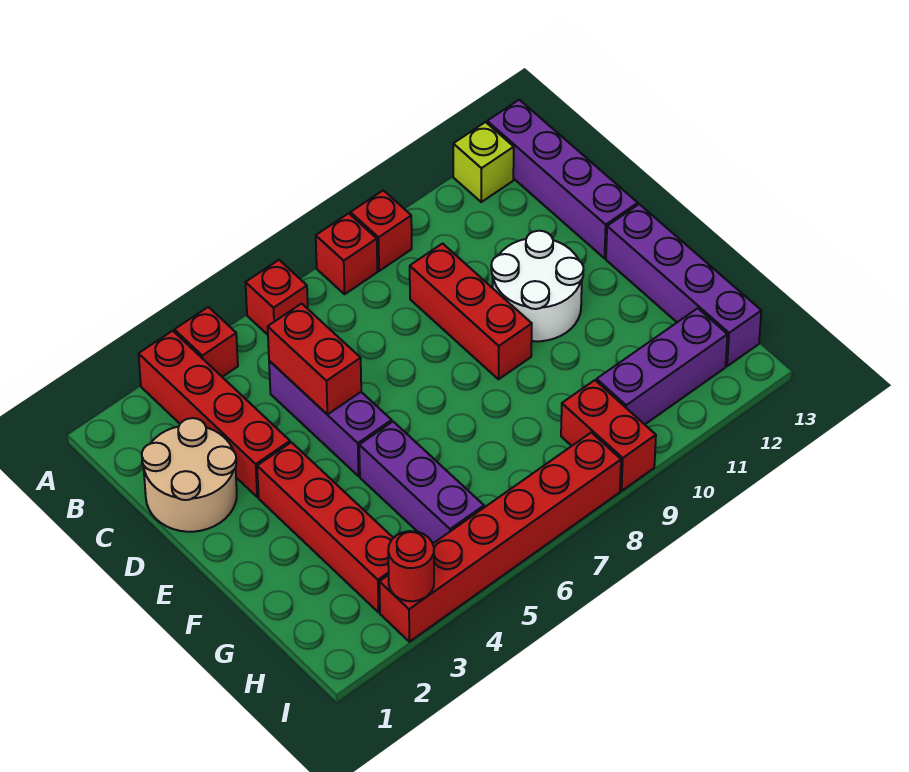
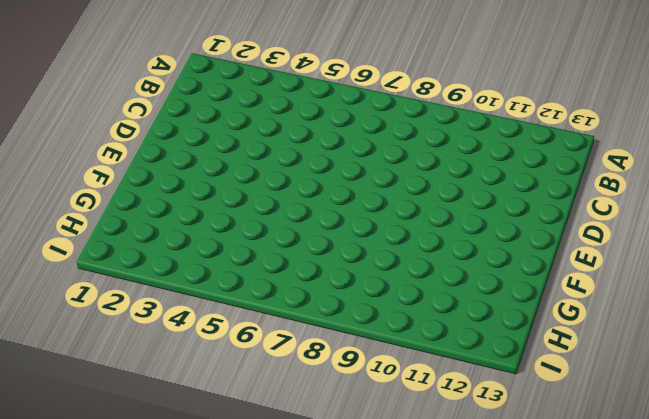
none -> red 1x4 brick [139,331,290,497]
none -> red 1x1 brick [174,307,238,377]
none -> red 1x1 brick [246,260,308,335]

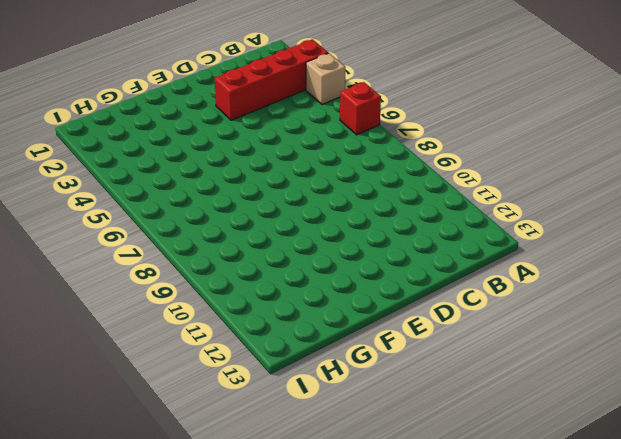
tan 1x1 brick [306,53,345,104] -> red 1x1 brick [174,307,238,377]
none -> red 1x1 brick [316,213,377,294]
none -> red 1x1 brick [350,190,412,271]
none -> lime 1x1 brick [453,122,514,202]

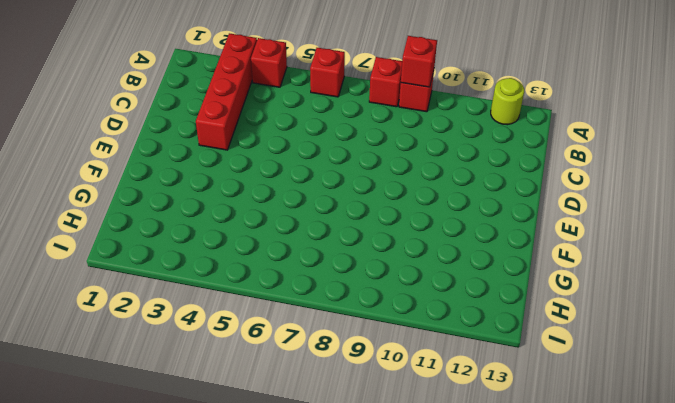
red 1x1 brick [401,36,437,87] -> none
lime 1x1 round brick [491,78,524,125] -> lime 1x1 brick [453,122,514,202]
none -> purple 1x4 brick [487,100,638,258]
none -> tan 2x2 round brick [142,418,237,532]
none -> purple 1x3 brick [269,361,392,476]

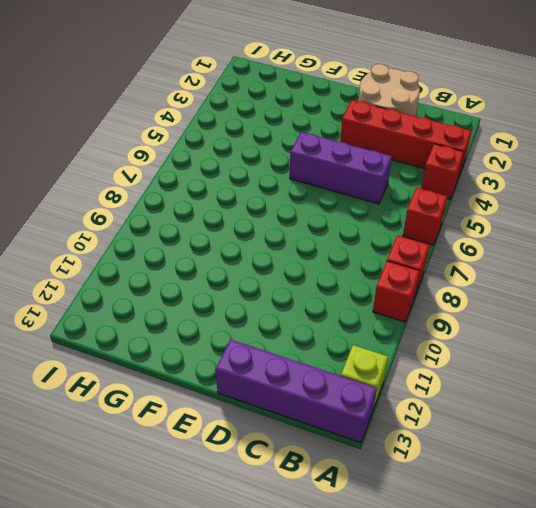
none -> red 1x3 brick [410,244,532,379]
none -> white 2x2 round brick [491,231,583,341]
none -> red 1x4 brick [257,442,393,612]

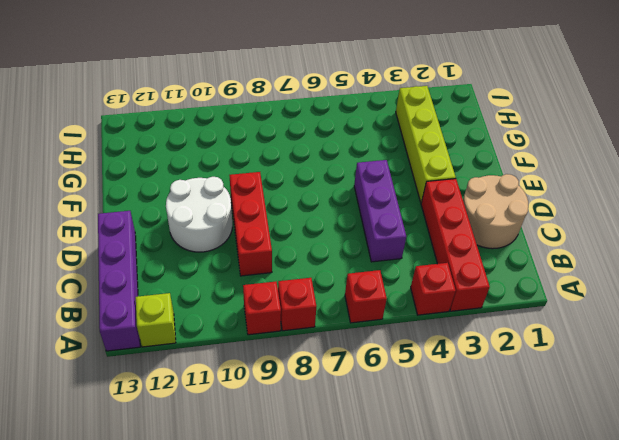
lime 1x4 brick [396,86,456,203] -> red 1x4 brick [257,442,393,612]
none -> purple 1x4 brick [606,204,761,366]
none -> purple 1x3 brick [359,422,484,543]
none -> red 1x2 brick [561,380,656,491]

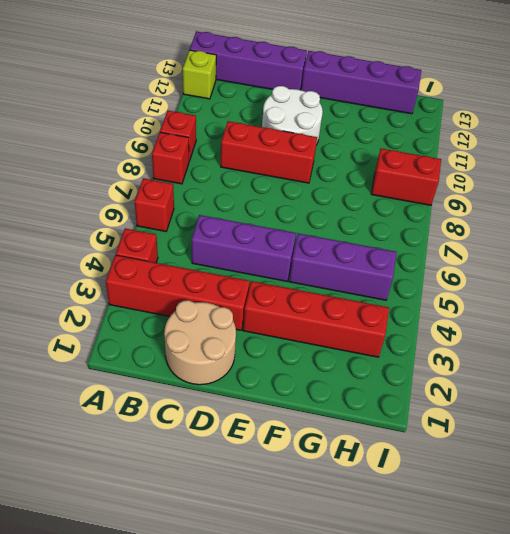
none -> purple 1x3 brick [597,308,727,424]
none -> red 1x6 brick [379,433,621,642]
none -> red 1x2 brick [268,304,361,415]

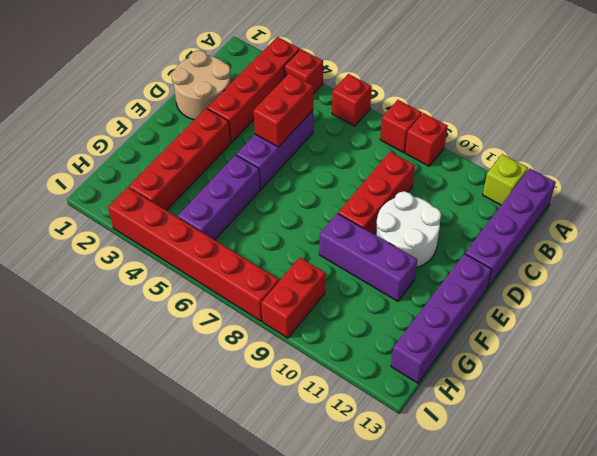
purple 1x3 brick [319,213,417,301] -> purple 1x3 brick moved to [597,308,727,424]
none -> red 1x1 round brick [388,531,434,601]

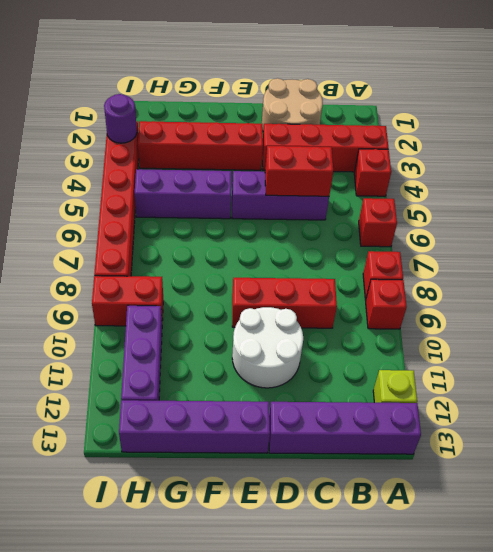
purple 1x1 round brick [104,94,137,143] -> red 1x1 round brick [388,531,434,601]

